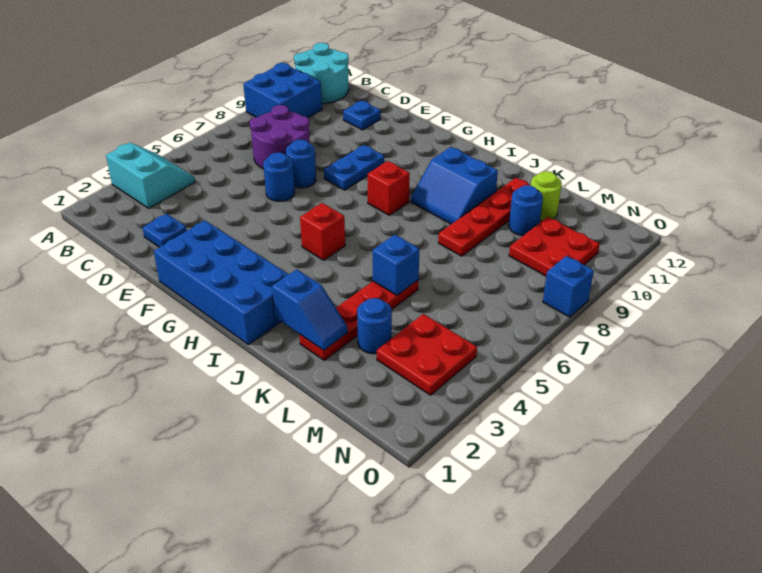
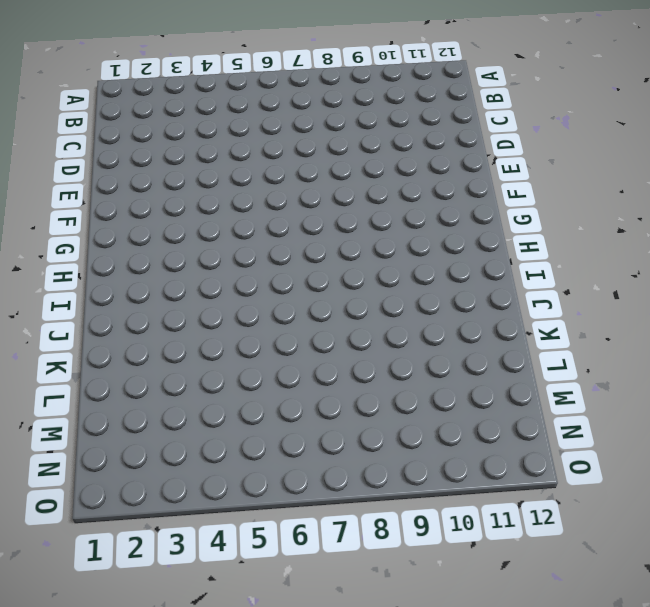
none -> cyan 2x2 slope [106,143,195,208]
none -> blue 2x2 brick [243,63,322,118]
none -> cyan 2x2 round brick [294,43,349,103]

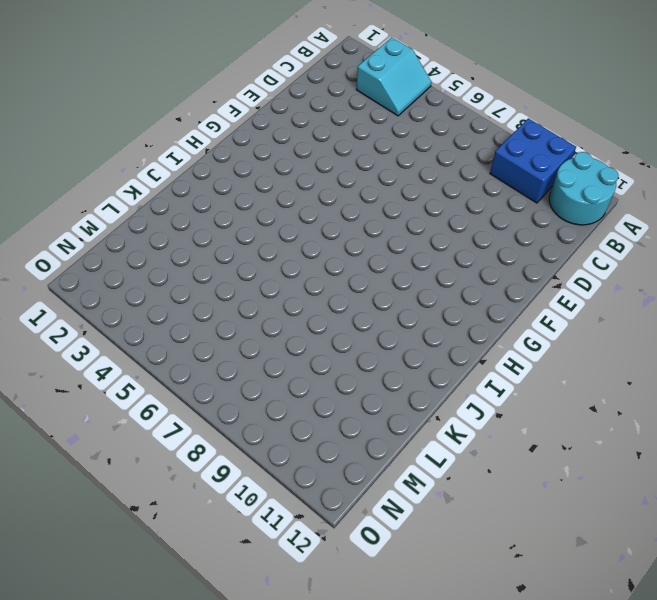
none -> purple 2x2 round brick [250,105,310,169]
none -> blue 1x1 plate [143,214,187,247]
none -> blue 1x1 plate [343,101,381,130]

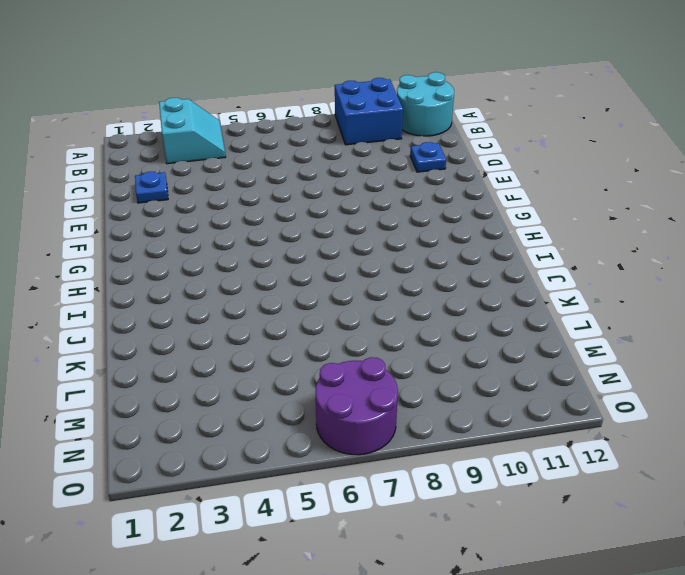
purple 2x2 round brick [315,357,398,455] -> purple 2x2 round brick moved to [250,105,310,169]
none -> blue 1x1 round brick [263,153,295,201]
none -> blue 1x1 round brick [286,140,316,188]
none -> blue 2x4 brick [154,220,288,345]

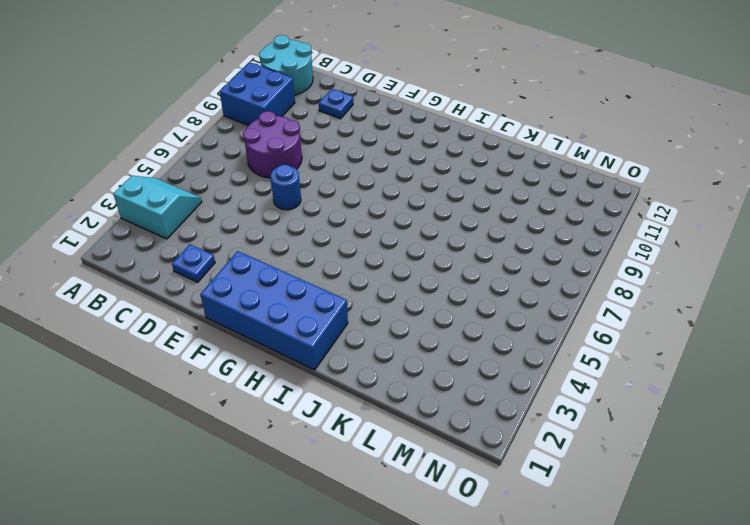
none -> blue 1x1 round brick [286,140,316,188]
none -> blue 1x2 plate [324,145,384,190]
none -> red 1x1 brick [300,203,345,260]

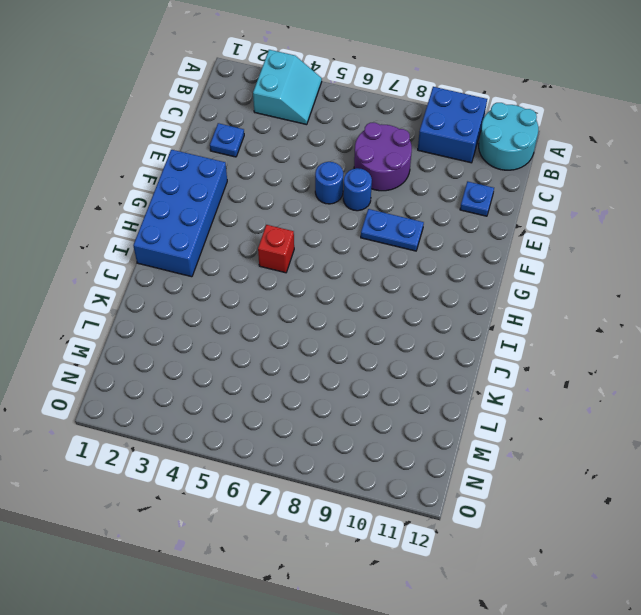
none -> red 1x1 brick [367,161,410,215]
none -> blue 2x2 slope [411,147,498,224]
none -> red 1x4 plate [300,280,418,360]

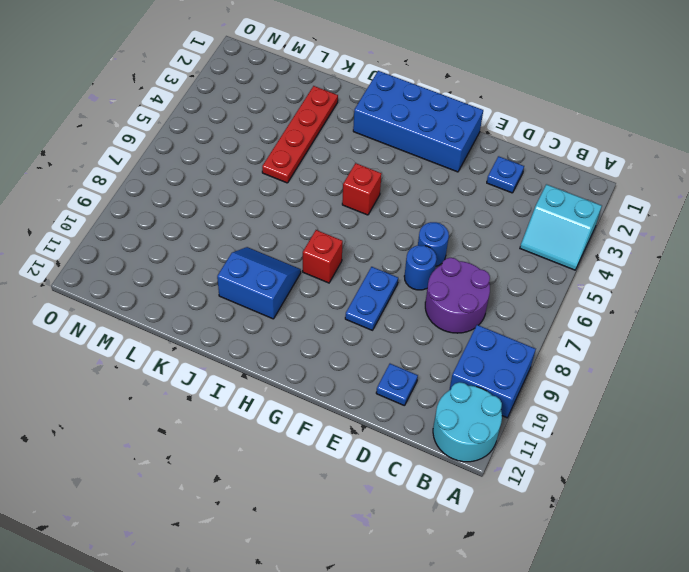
none -> red 1x4 plate [438,178,531,256]
none -> blue 1x1 round brick [357,298,392,354]
none -> blue 1x1 round brick [509,185,543,236]

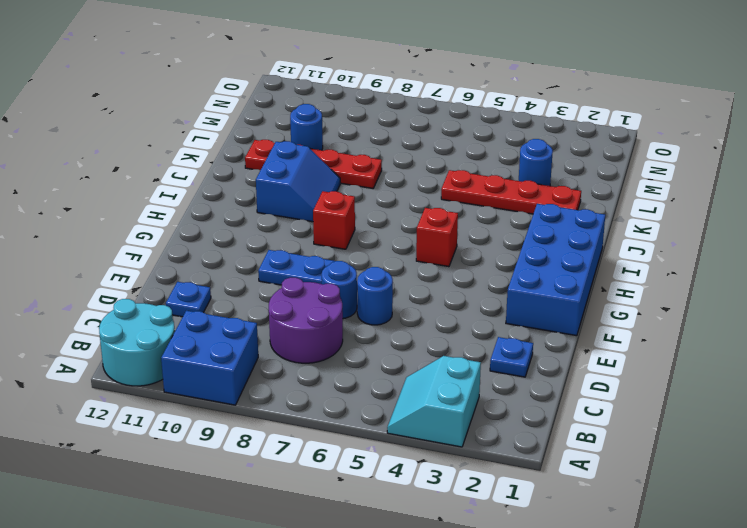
none -> lime 1x1 round brick [531,171,562,221]
none -> red 2x2 plate [377,314,477,395]
none -> red 2x2 plate [509,217,600,276]

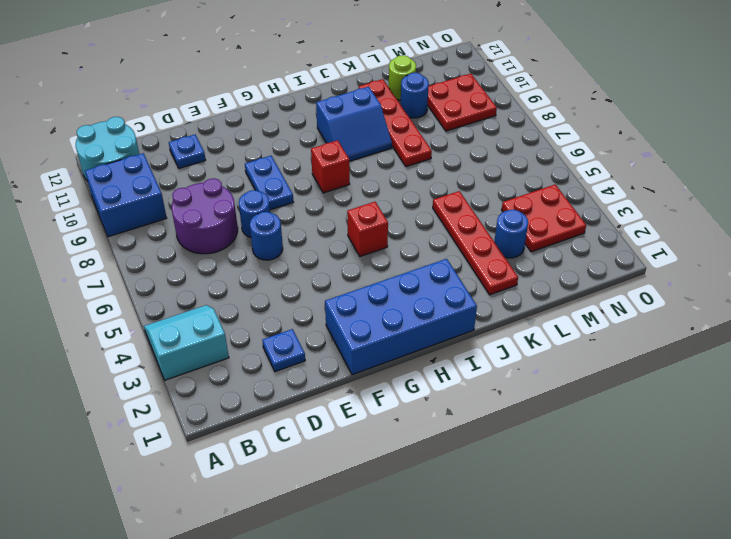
none -> blue 1x1 brick [543,256,594,317]
none -> blue 1x2 slope [272,269,348,350]
none -> blue 1x1 brick [373,235,419,295]

